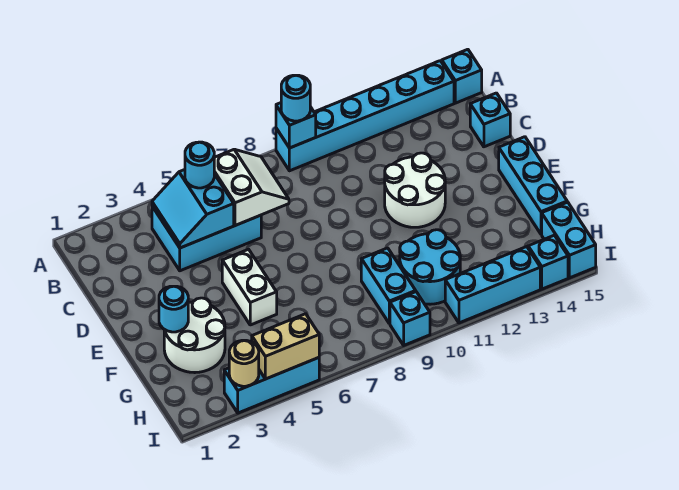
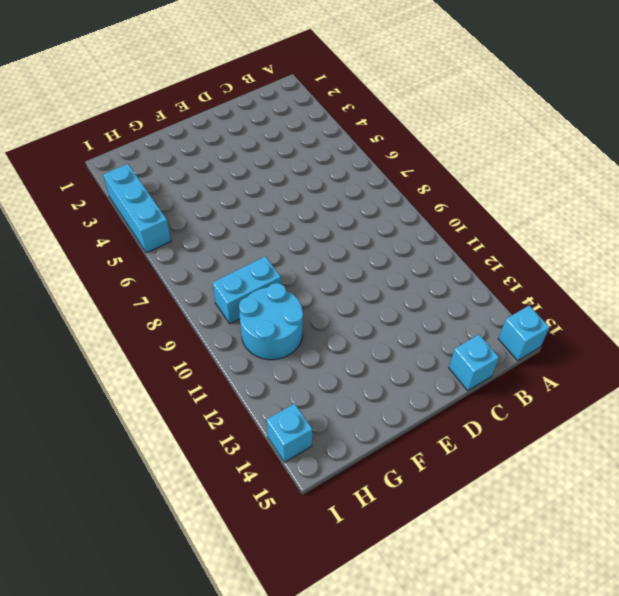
none -> cyan 1x6 brick [276,61,454,171]
none -> cyan 2x3 brick [152,206,261,271]
none -> white 2x2 round brick [385,153,445,227]

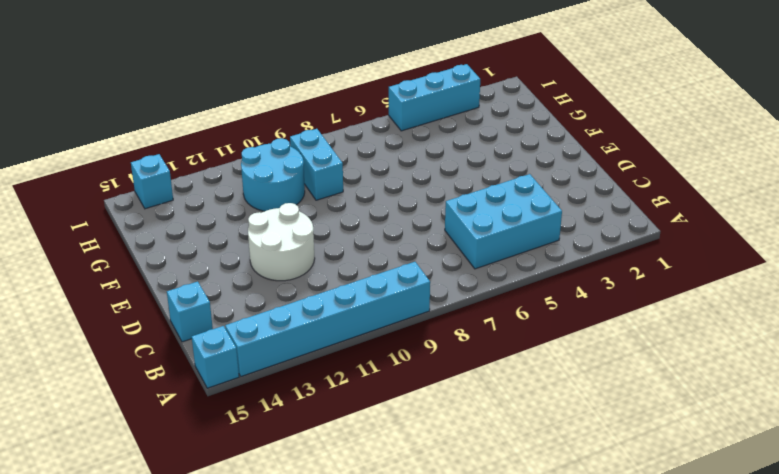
none -> white 1x2 brick [222,249,277,325]
none -> cyan 1x3 brick [499,137,567,234]
none -> white 2x2 round brick [164,298,225,373]

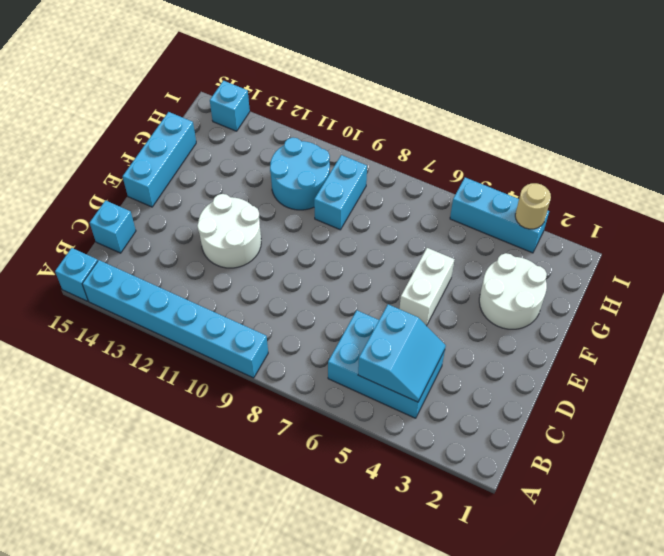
none -> cyan 1x2 brick [542,202,596,278]
none -> cyan 1x1 brick [390,292,430,345]
none -> cyan 1x3 brick [445,247,540,323]

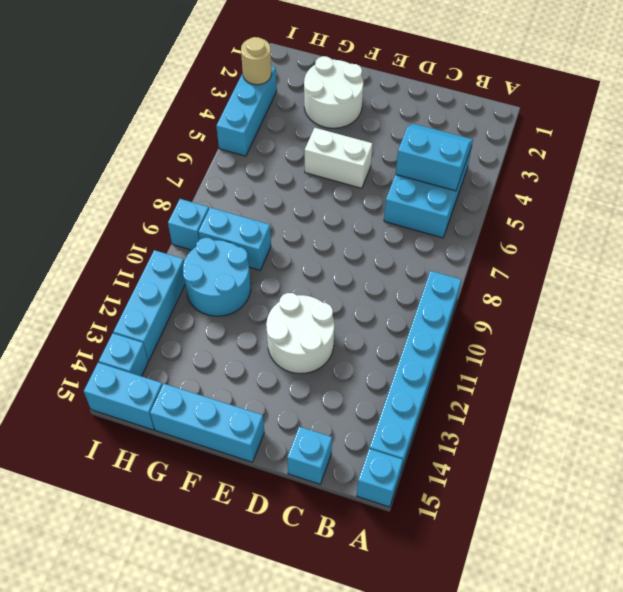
none -> cyan 1x1 brick [276,103,316,148]
none -> white 2x2 slope [214,149,289,226]
none -> cyan 1x1 round brick [159,286,188,332]

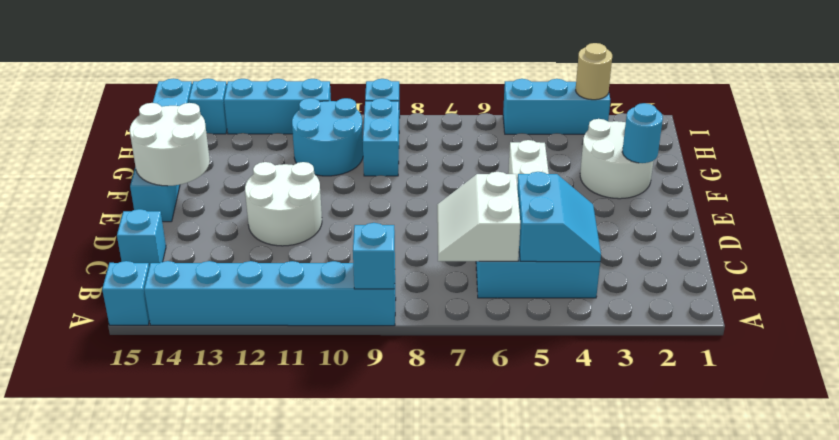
white 2x2 round brick [130,103,210,186] -> none
none -> tan 1x2 brick [252,314,319,379]
none -> cyan 1x1 round brick [281,75,310,121]
none -> cyan 1x1 round brick [185,142,214,188]

